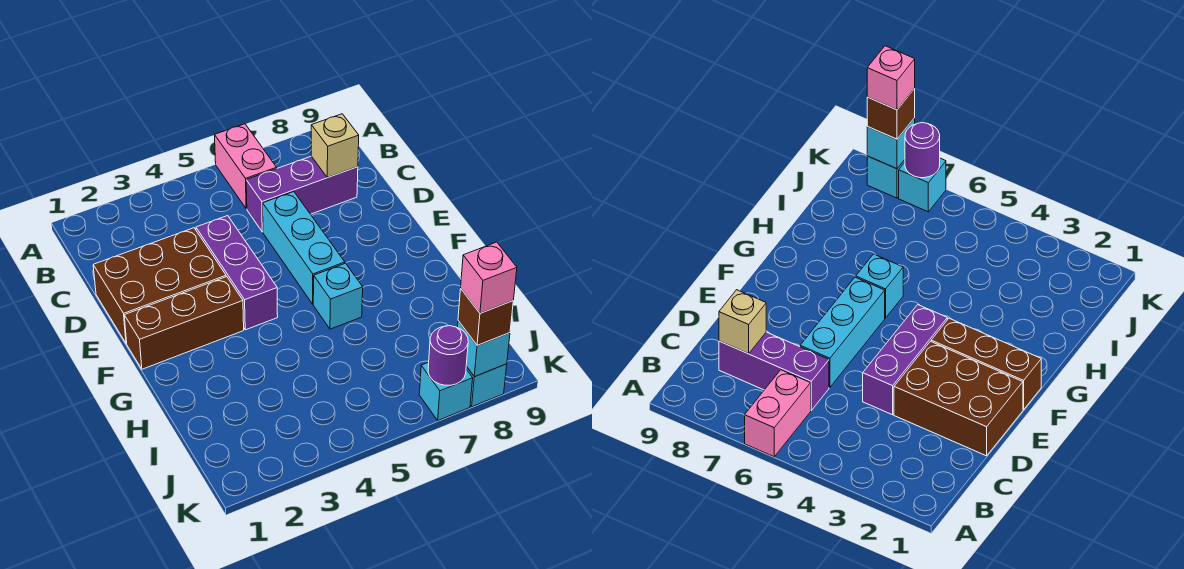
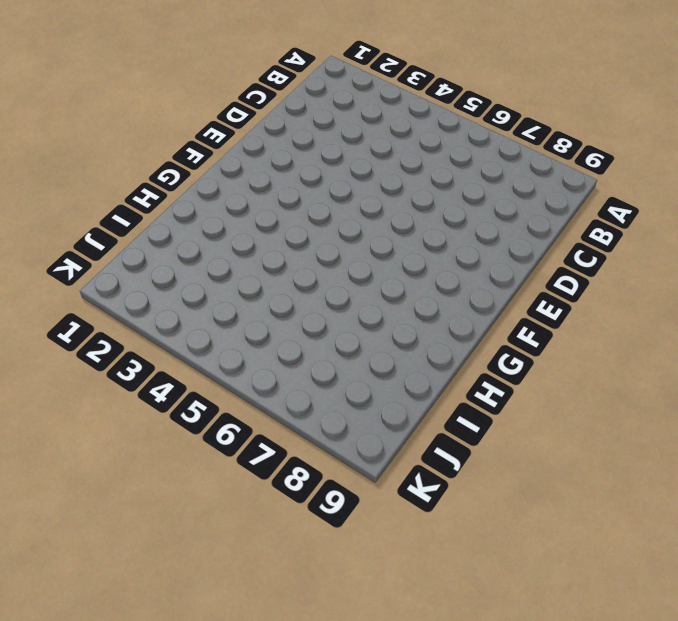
none -> pink 1x2 brick [215,124,277,209]
none -> purple 1x3 brick [246,156,358,232]
none -> brown 2x3 brick [93,228,226,343]

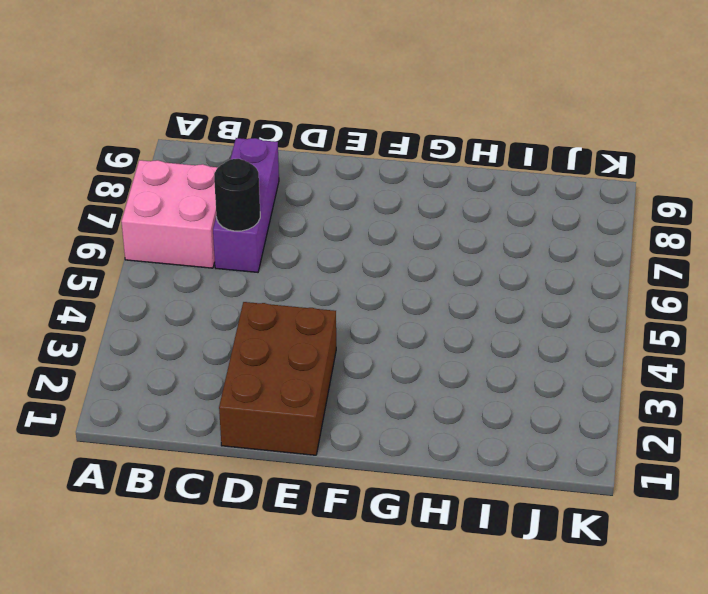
pink 2x2 brick [121,160,218,268] -> pink 1x2 brick [215,124,277,209]
black 1x1 round brick [214,159,260,231] -> none
none -> purple 1x3 brick [196,216,278,330]
none -> cyan 1x3 brick [263,192,345,304]
none -> brown 1x3 brick [124,277,244,369]

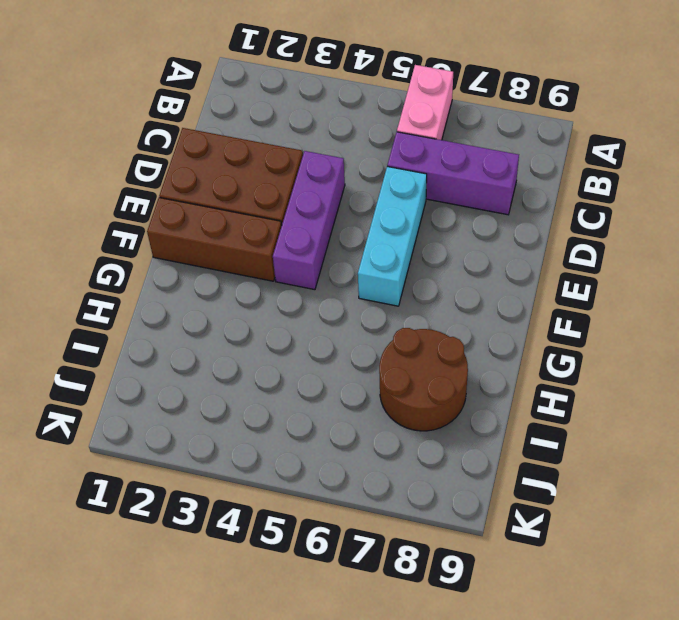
brown 2x2 round brick [379,328,468,431] -> none
none -> cyan 1x1 brick [313,263,363,329]
none -> cyan 1x1 brick [419,362,473,420]
none -> cyan 1x1 brick [466,364,507,407]

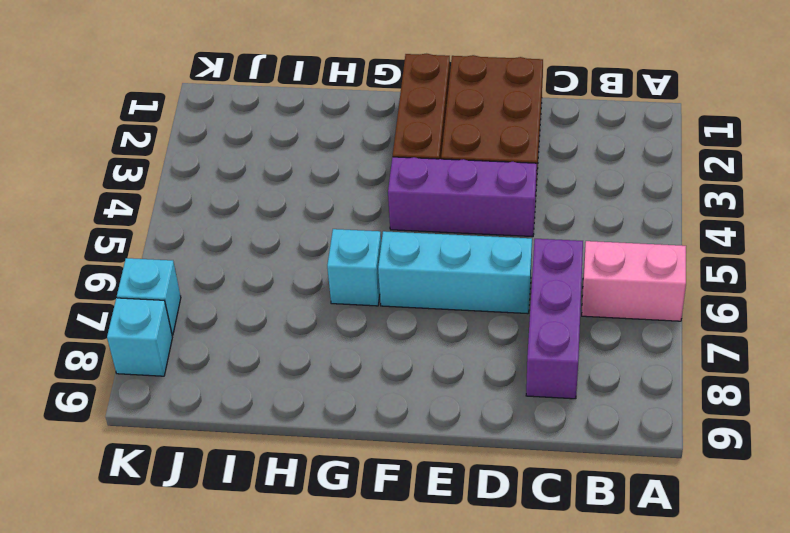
none -> tan 1x1 brick [311,114,359,178]
none -> purple 1x1 round brick [428,326,468,385]
none -> cyan 1x1 brick [457,321,510,377]

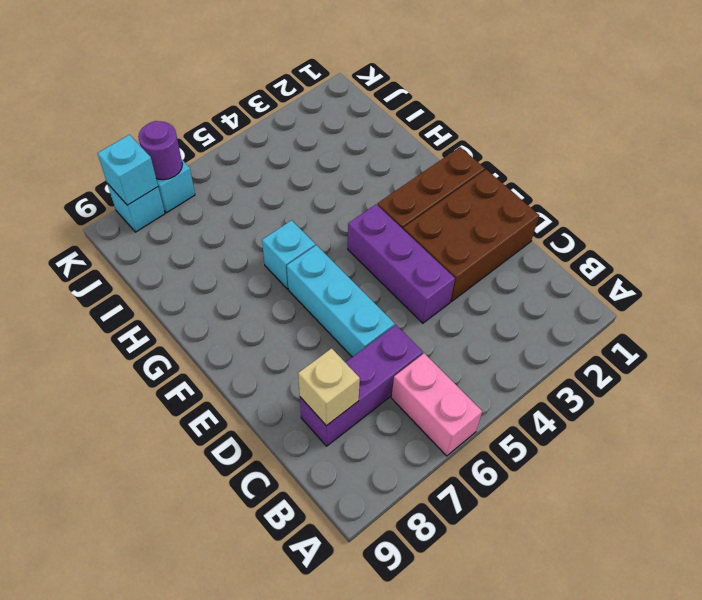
none -> brown 1x1 brick [458,289,513,346]
none -> pink 1x1 brick [461,242,517,313]

